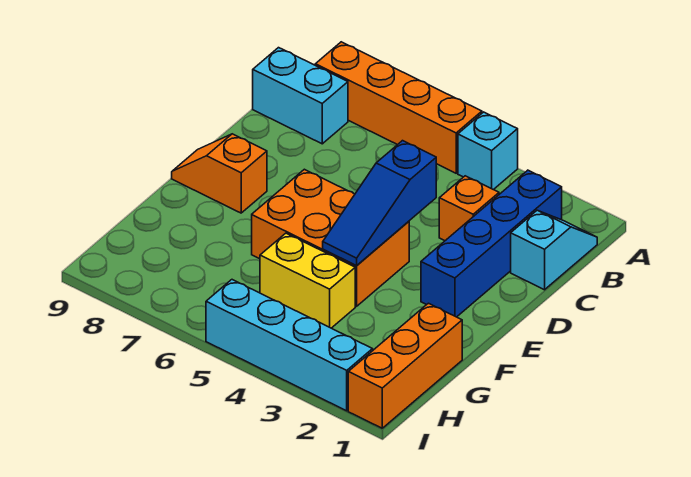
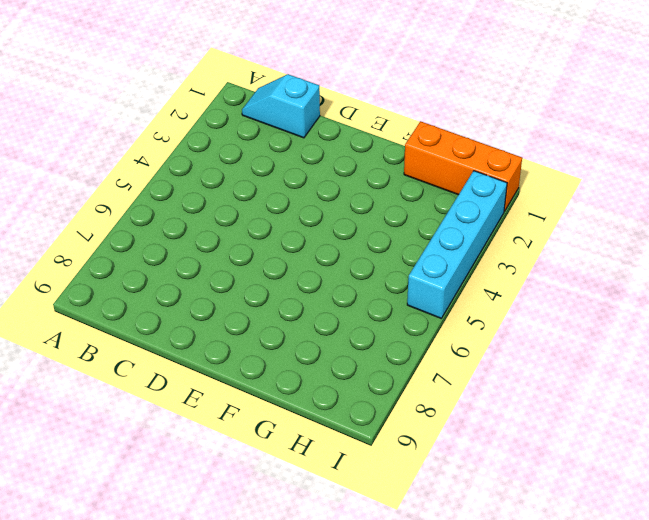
none -> cyan 1x1 brick [458,112,518,190]
none -> orange 1x4 brick [315,42,482,173]
none -> blue 1x4 brick [421,170,562,317]

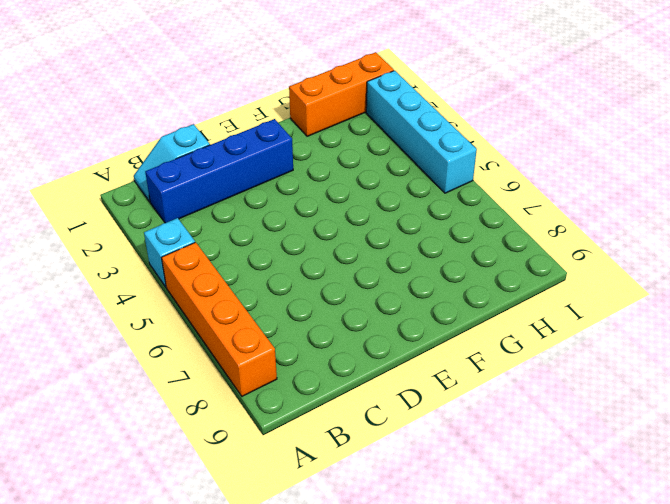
none -> cyan 1x2 brick [253,48,348,144]
none -> orange 1x1 brick [439,176,499,241]
none -> orange 2x3 brick [252,169,409,306]

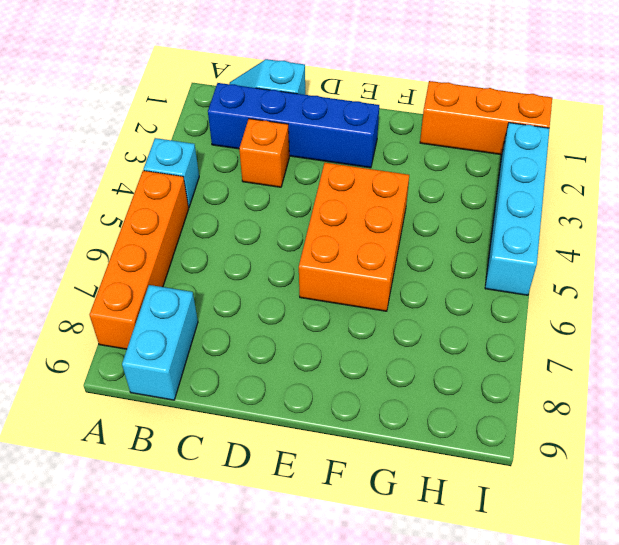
none -> orange 1x2 slope [172,134,267,213]
none -> yellow 1x2 brick [260,233,355,328]
none -> blue 1x3 slope [323,141,436,266]

